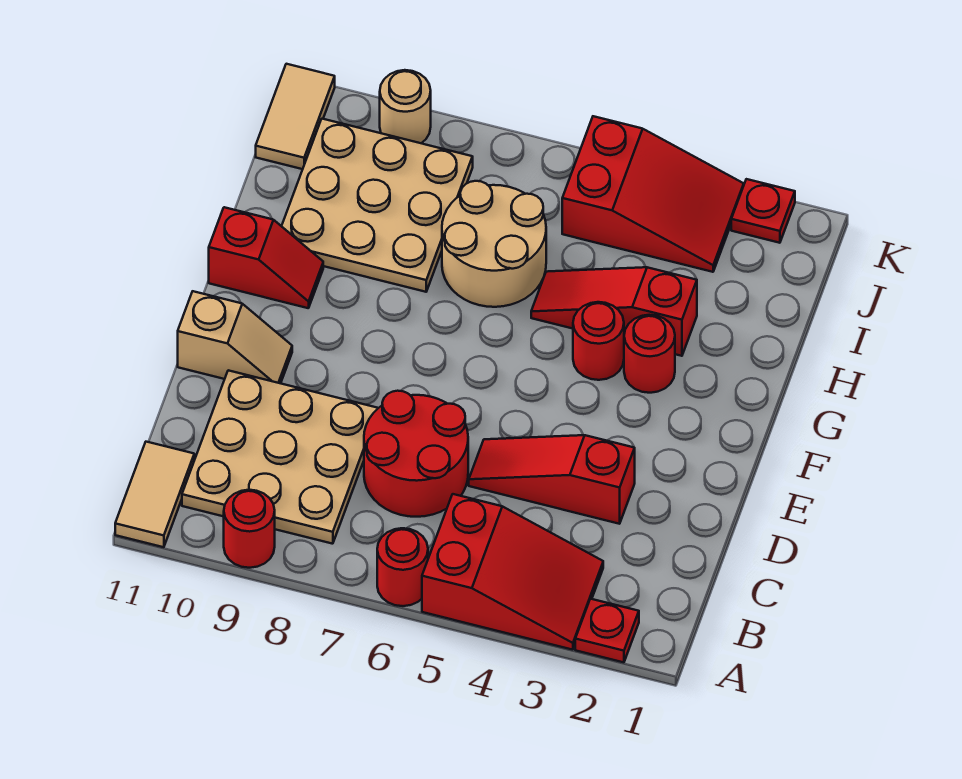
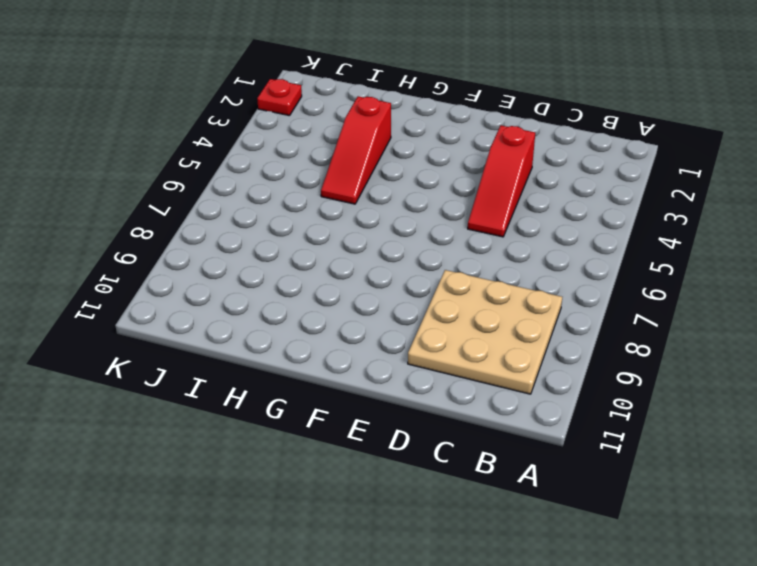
none -> red 1x1 plate [575,599,639,662]
none -> red 2x3 slope [422,494,603,650]
none -> red 1x1 round brick [377,528,428,606]

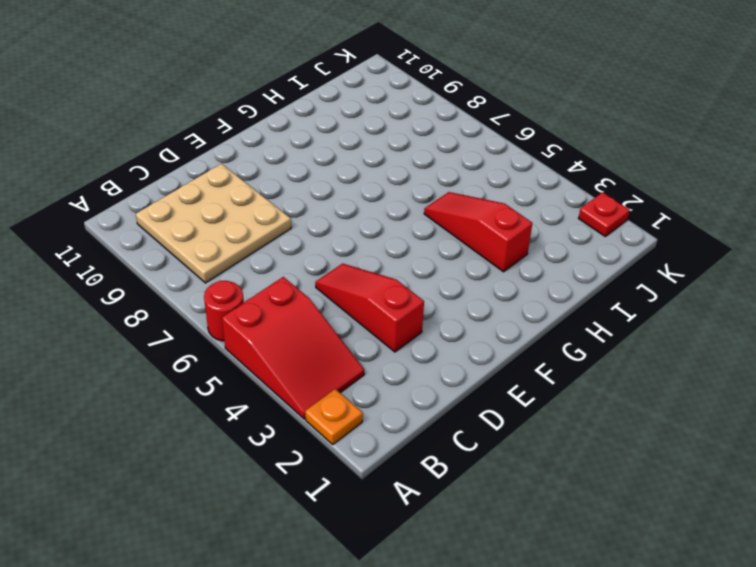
orange 1x1 plate [305,389,363,444] -> red 1x1 plate [575,599,639,662]
none -> red 1x1 round brick [224,490,275,568]
none -> tan 1x2 tile [115,442,194,547]
none -> red 2x2 round brick [364,391,468,517]

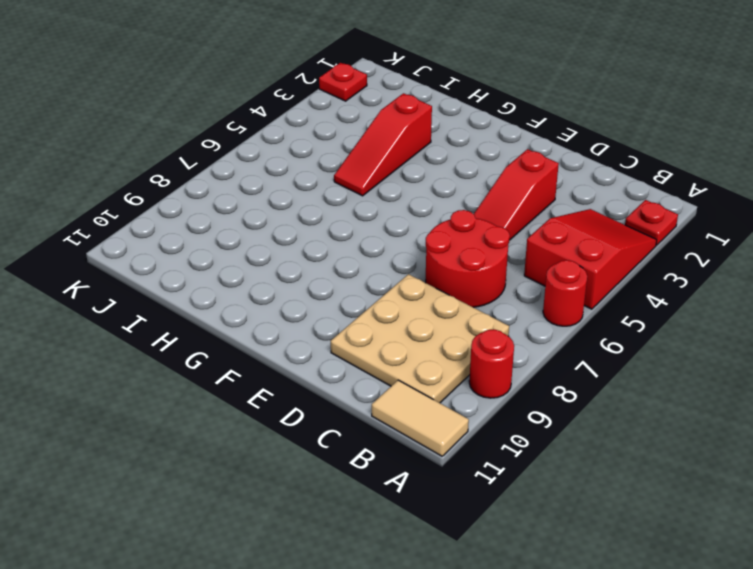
none -> tan 1x2 slope [178,291,292,383]
none -> red 1x1 round brick [624,315,675,393]
none -> red 1x1 round brick [573,302,624,380]

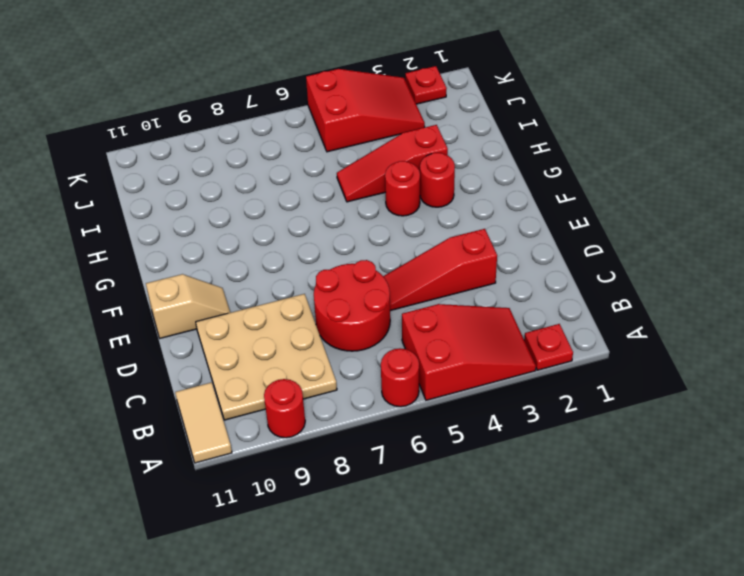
none -> red 1x2 slope [209,207,323,308]
none -> tan 2x2 round brick [442,181,546,307]
none -> tan 3x3 plate [282,119,473,292]

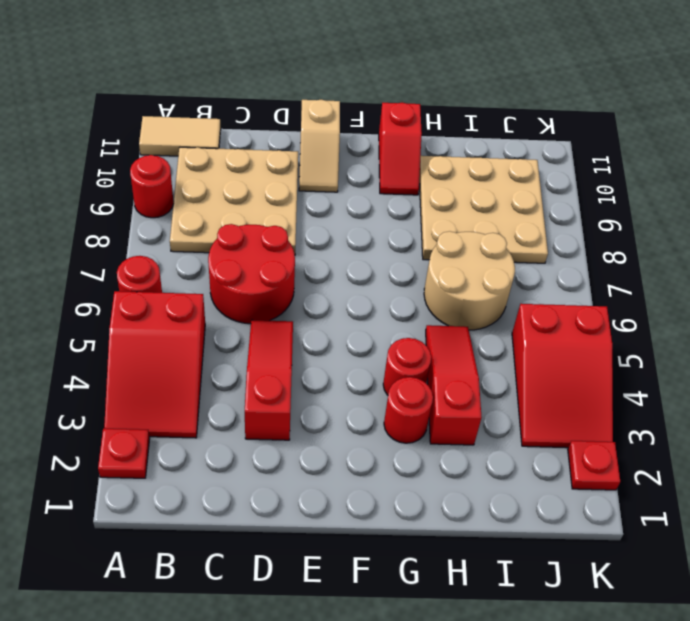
none -> tan 1x2 tile [256,64,335,169]
none -> tan 1x1 round brick [380,70,431,143]

